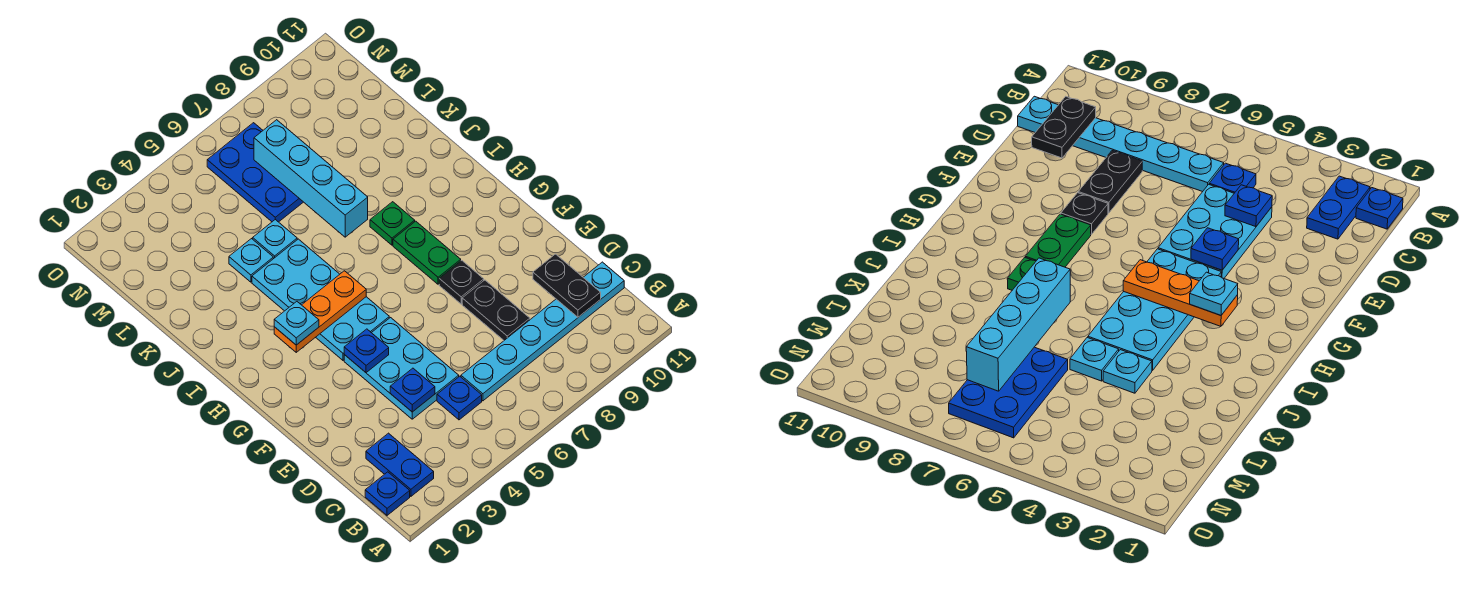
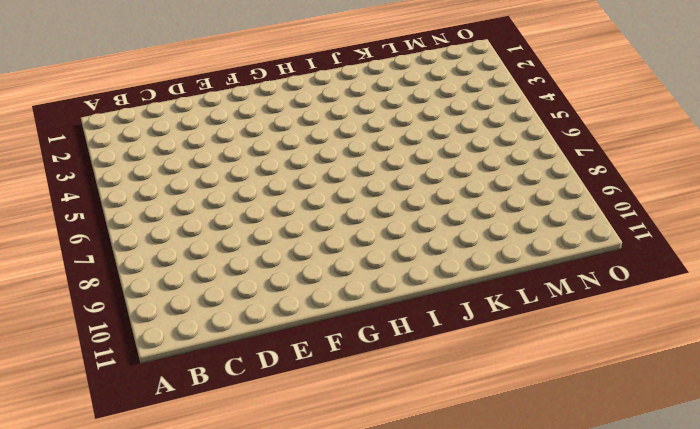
none -> blue 1x1 plate [365,472,410,515]
none -> blue 1x2 plate [366,433,434,496]
none -> blue 1x1 plate [437,376,482,420]

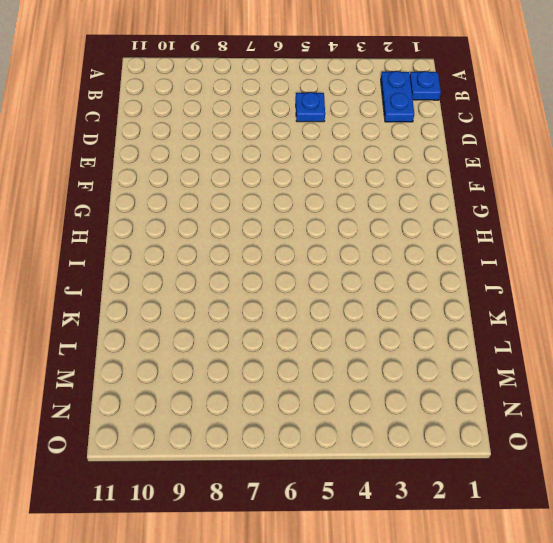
none -> cyan 1x6 plate [461,262,624,401]
none -> cyan 2x3 plate [344,318,459,419]
none -> black 1x2 plate [462,280,530,340]

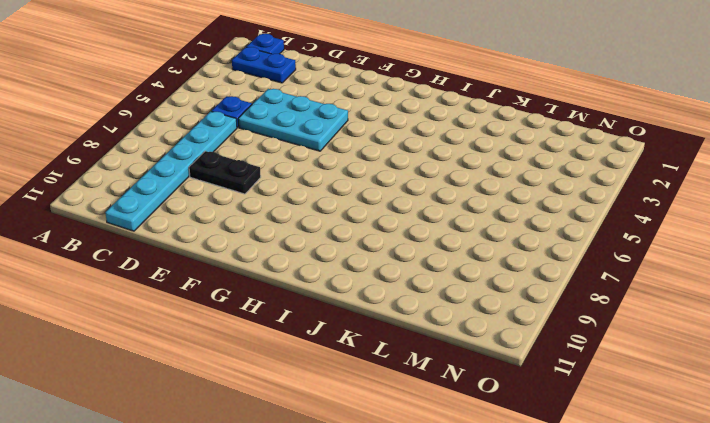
none -> black 1x1 plate [439,261,484,304]
none -> cyan 2x4 plate [252,239,389,360]
none -> green 1x2 plate [393,221,461,284]

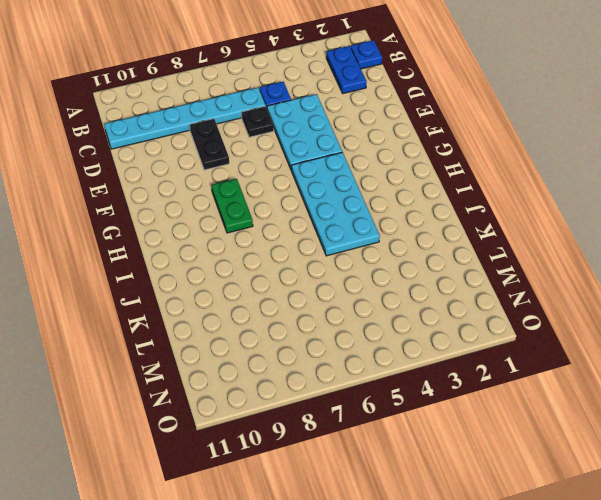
black 1x1 plate [242,106,274,137] -> black 1x1 plate moved to [439,261,484,304]
none -> green 1x1 plate [370,202,415,245]
none -> cyan 1x1 plate [229,239,273,282]
none -> cyan 1x1 plate [253,220,297,259]

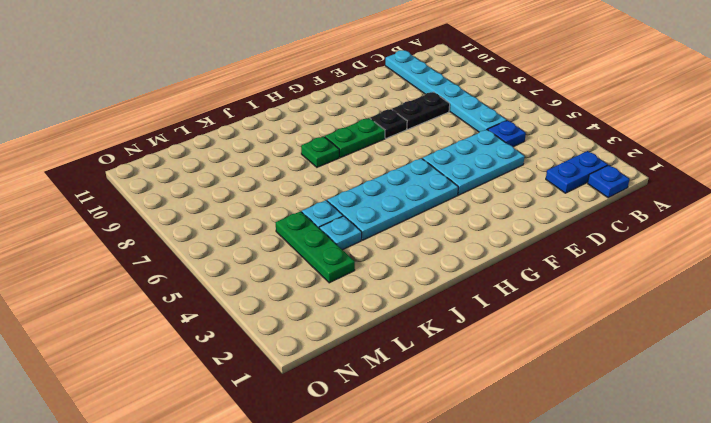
green 1x3 plate [276,211,355,283] -> none
none -> blue 2x3 plate [207,123,303,222]
none -> black 1x2 plate [533,254,601,317]
none -> blue 1x1 plate [390,368,435,412]

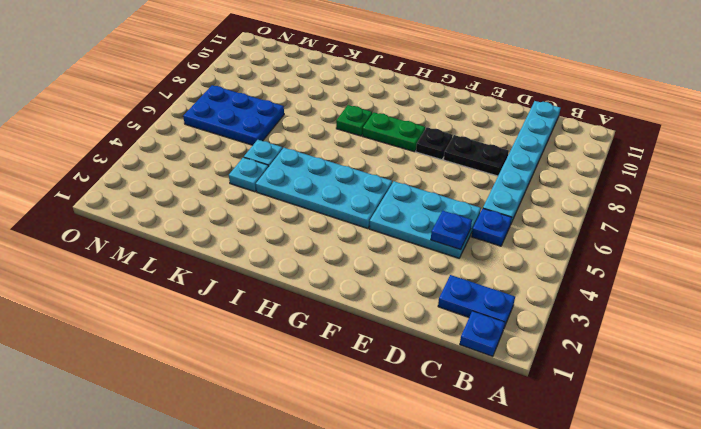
none -> black 1x2 plate [533,254,601,317]
none -> blue 1x1 plate [344,329,389,373]
none -> orange 1x3 plate [274,271,366,352]

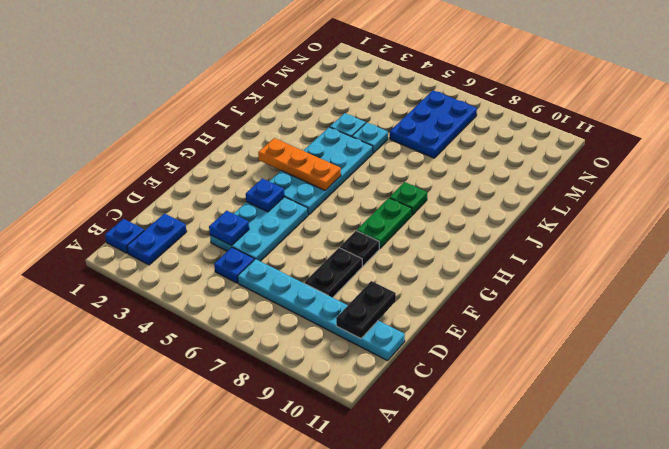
none -> cyan 1x4 brick [254,120,368,237]
none -> cyan 1x1 plate [274,302,319,345]

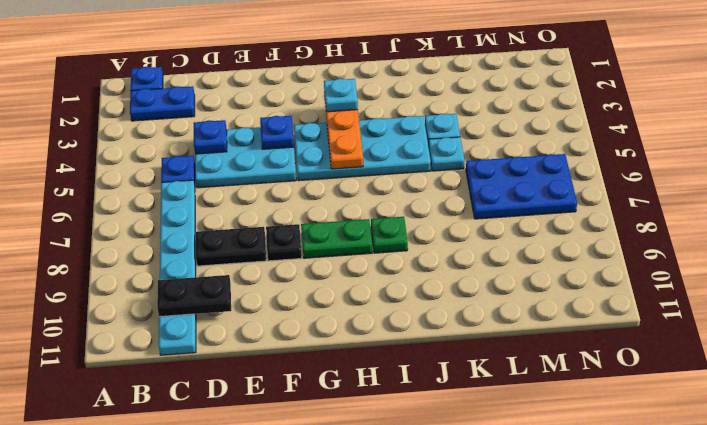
none -> cyan 1x4 brick [254,120,368,237]

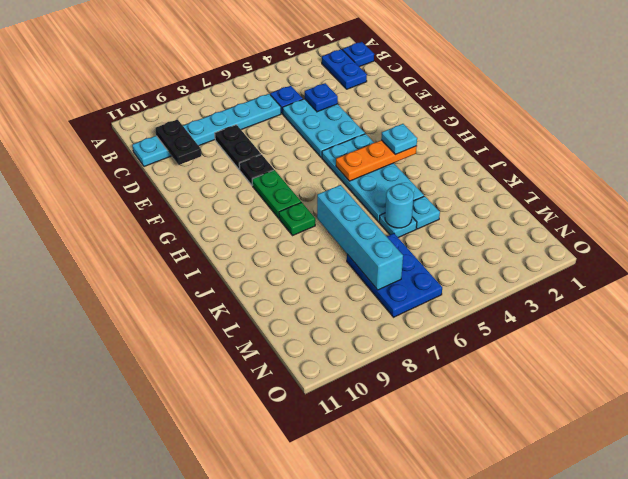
cyan 1x1 round brick [385,184,414,228] -> none
none -> blue 1x1 plate [344,329,389,373]

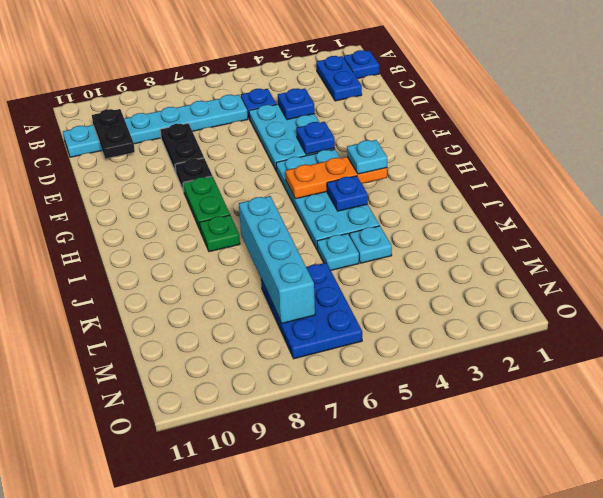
blue 1x1 plate [327,176,368,211] -> none

